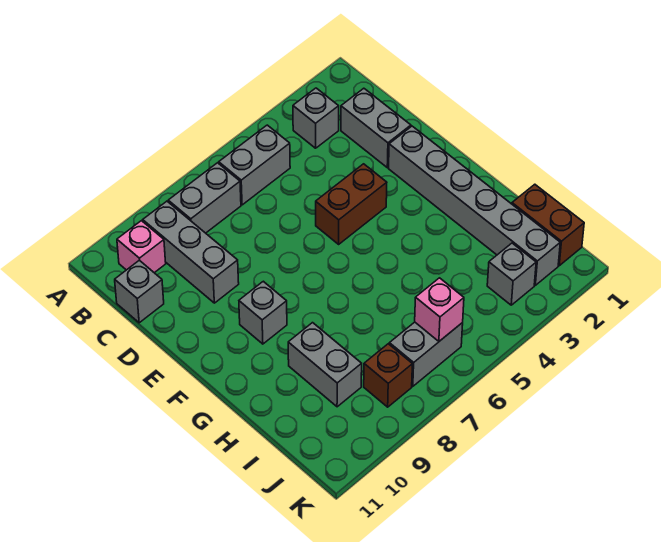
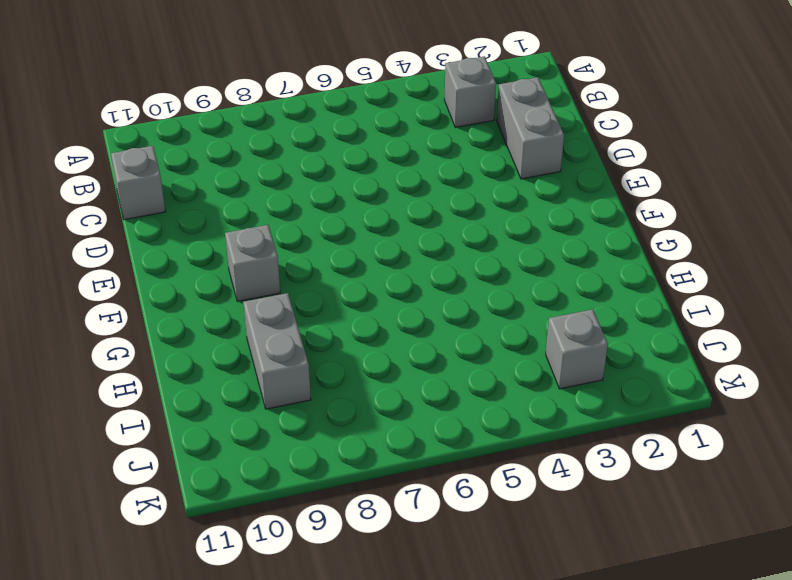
none -> grey 1x2 brick [219,125,290,205]
none -> grey 1x2 brick [168,163,241,233]
none -> grey 1x3 brick [143,201,239,303]

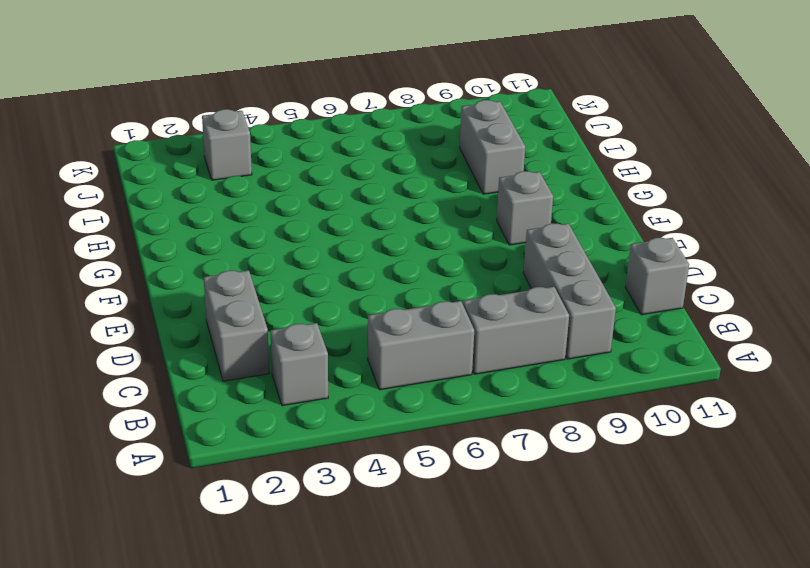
none -> pink 1x1 brick [117,221,166,273]
none -> grey 1x6 brick [389,126,560,285]
none -> brown 1x2 brick [316,164,387,244]

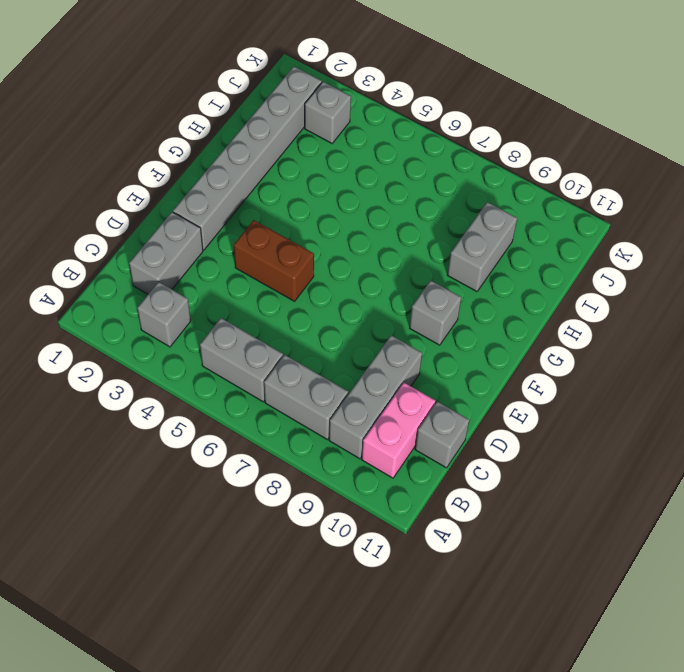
pink 1x2 brick [362,383,435,478] -> pink 1x1 brick [117,221,166,273]
none -> brown 1x2 brick [512,184,584,266]
none -> grey 1x2 brick [389,322,463,386]
none -> brown 1x1 brick [364,344,412,407]

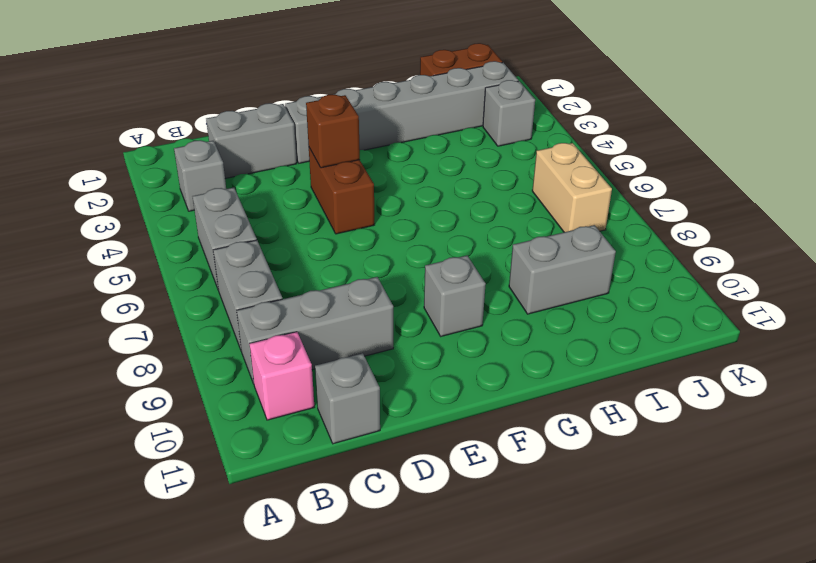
brown 1x1 brick [306,95,360,168] -> brown 1x1 brick moved to [364,344,412,407]
tan 1x2 brick [532,143,612,232] -> grey 1x2 brick [389,322,463,386]
none -> pink 1x1 brick [415,278,464,341]

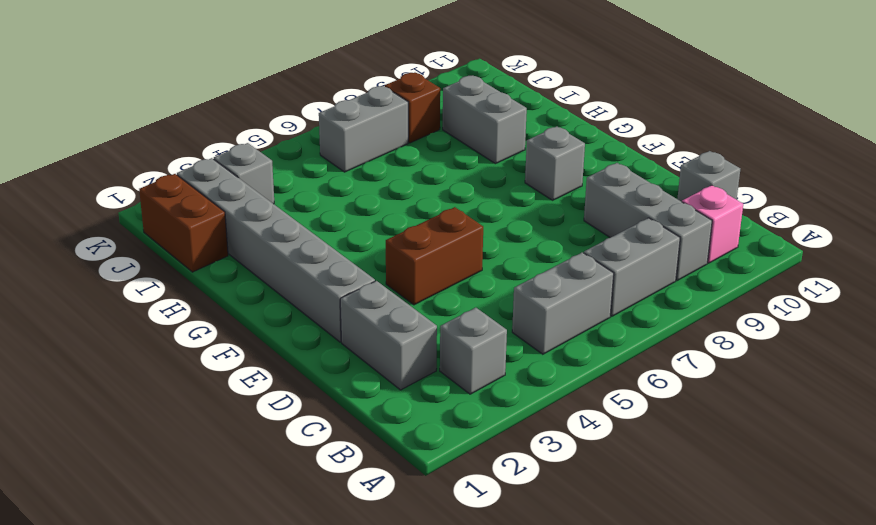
none -> pink 1x1 brick [415,278,464,341]

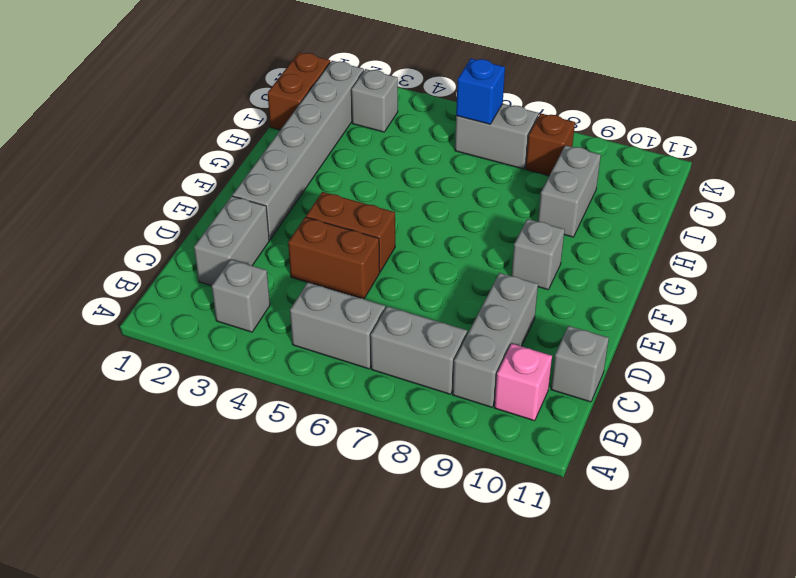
brown 1x2 brick [288,217,380,299] -> none
blue 1x1 brick [456,59,505,124] -> pink 1x1 brick [415,278,464,341]

